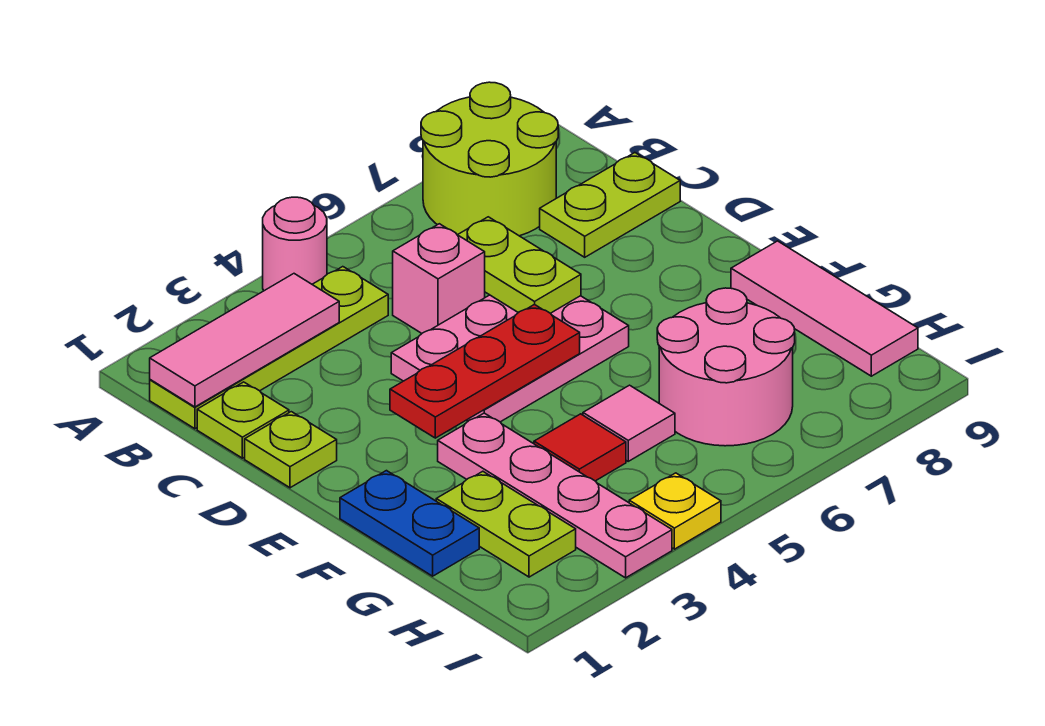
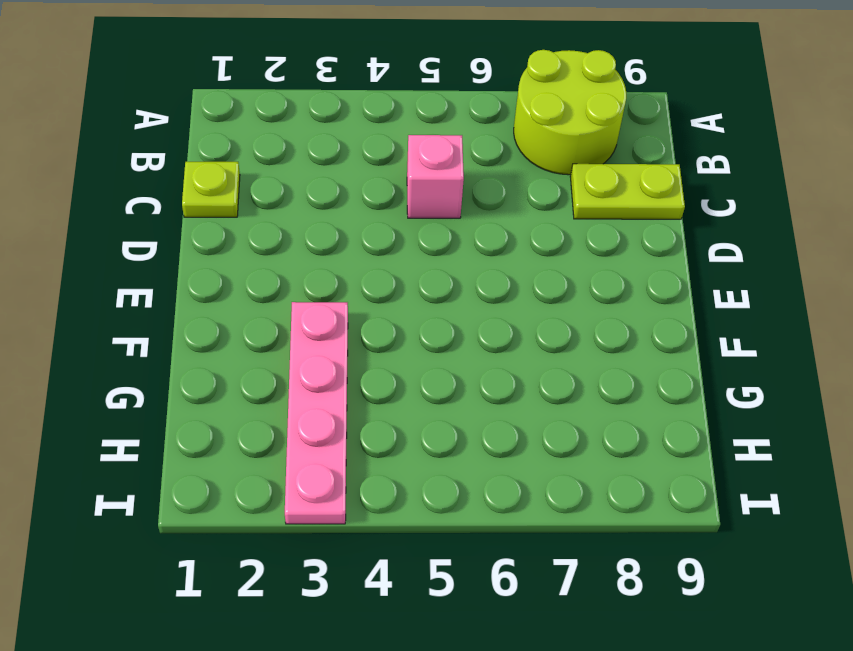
none -> pink 1x1 round brick [263,197,327,291]
none -> lime 1x4 plate [150,267,388,429]
none -> lime 1x1 plate [245,412,337,488]

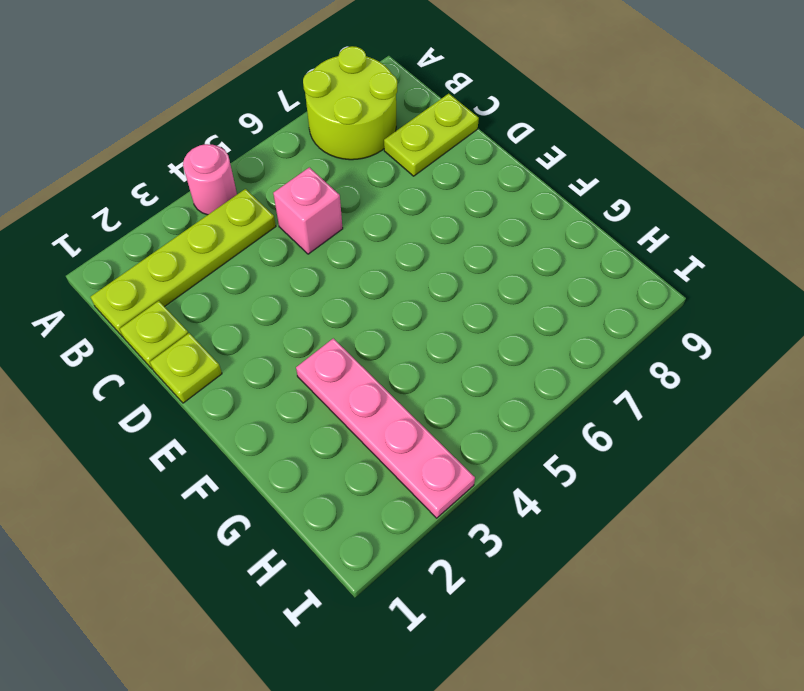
none -> pink 2x3 plate [391,295,629,422]
none -> blue 1x2 plate [340,471,479,576]
none -> pink 1x3 tile [731,241,918,376]

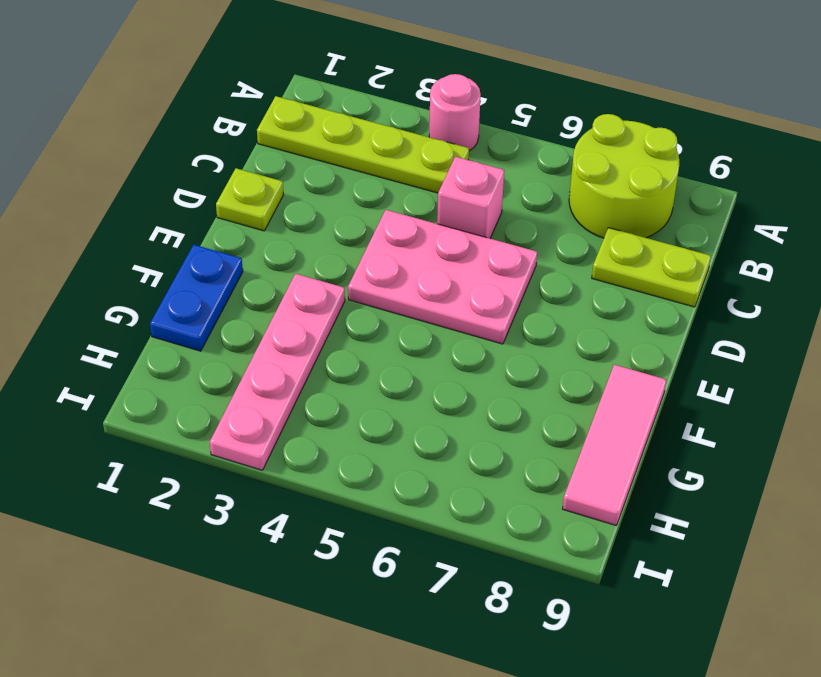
none -> lime 1x1 plate [197,382,289,458]
none -> lime 1x2 plate [436,471,576,577]
none -> red 1x1 tile [534,414,626,481]

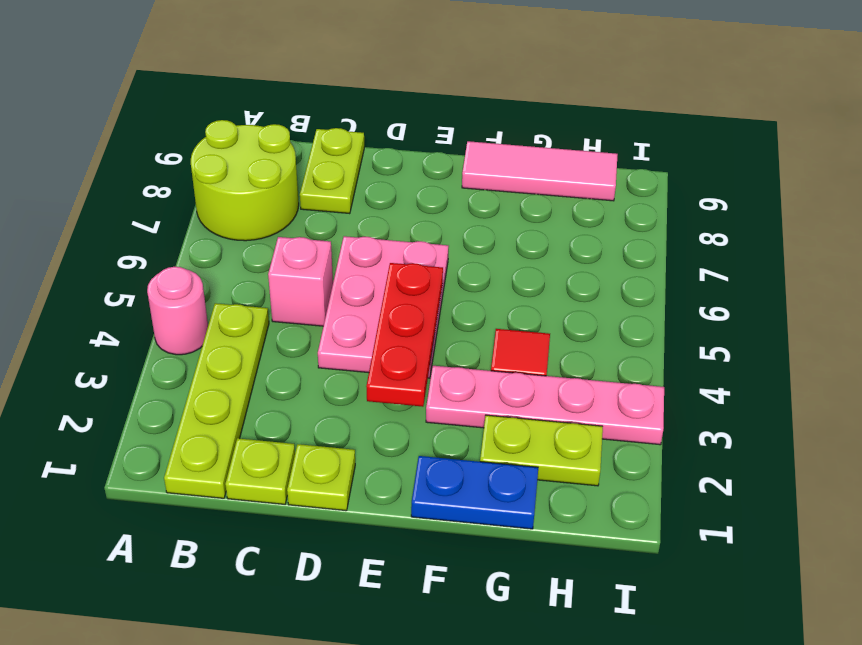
none -> pink 1x1 tile [583,385,675,461]
none -> pink 2x2 round brick [657,288,795,446]
none -> yellow 1x1 plate [629,473,721,549]

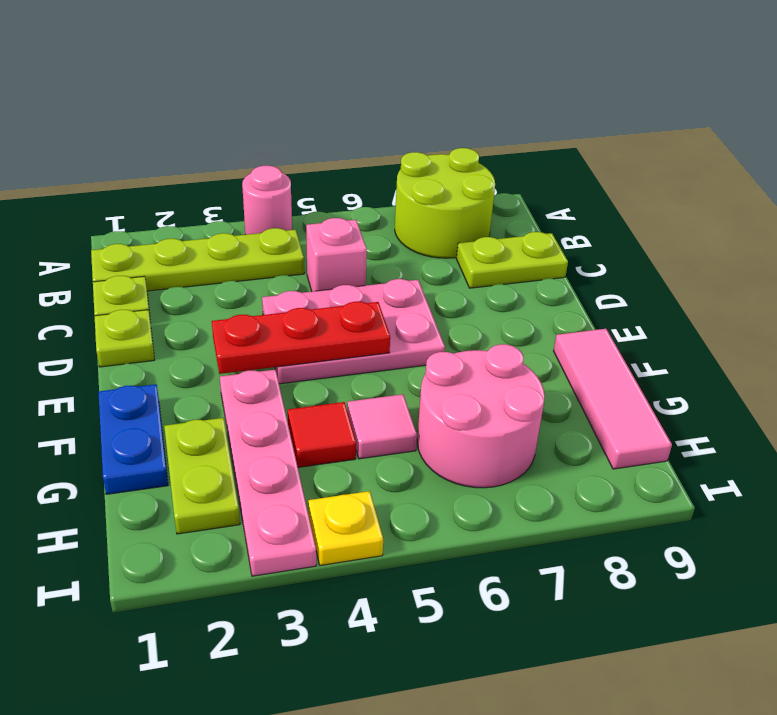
none -> pink 1x3 tile [150,274,339,407]
none -> lime 1x2 plate [458,217,581,313]

